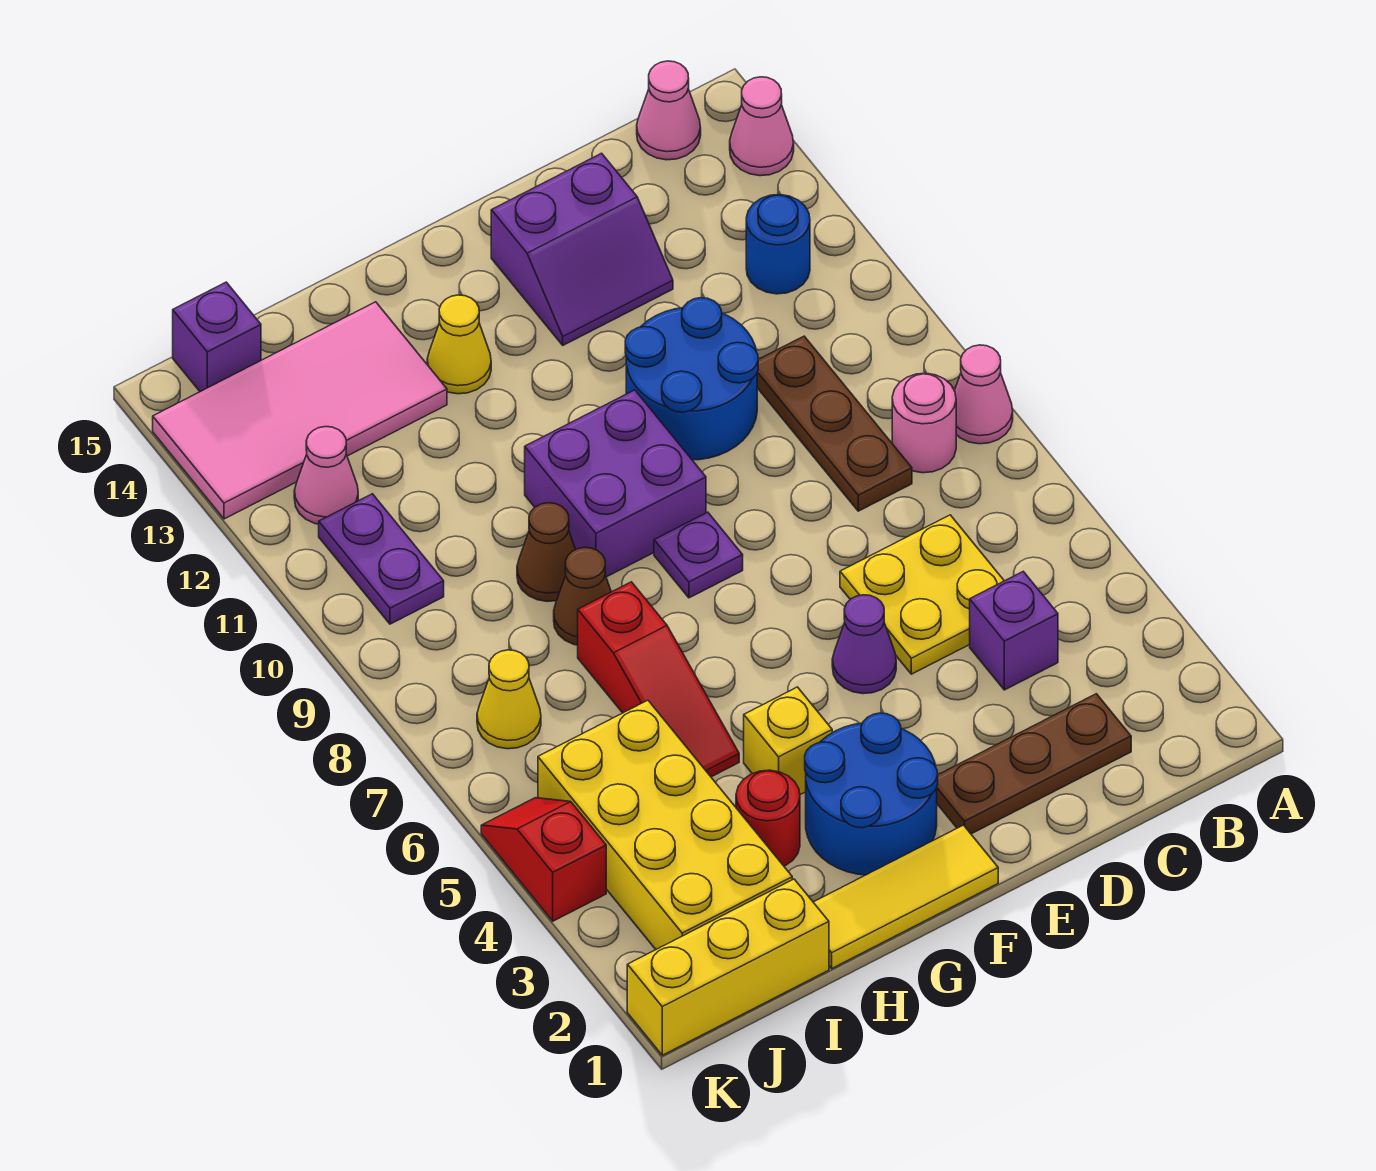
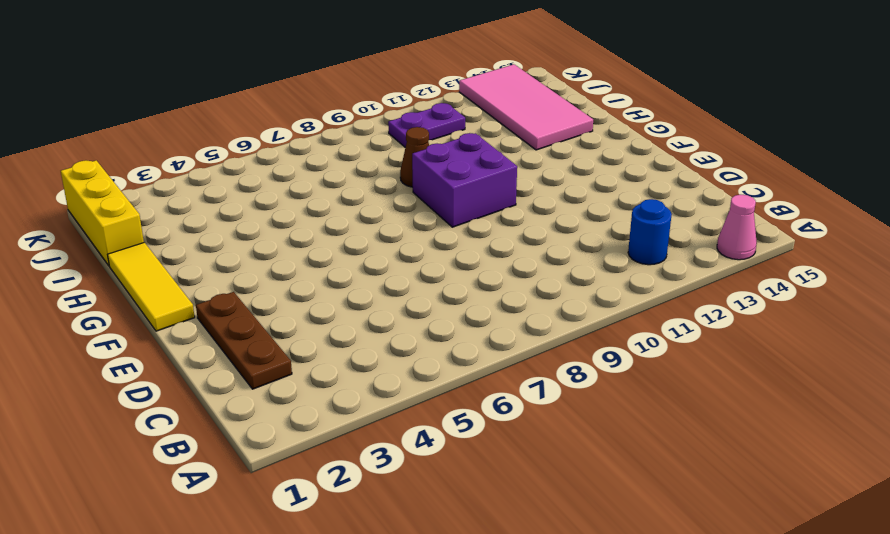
none -> pink 1x1 cone [954,345,1013,444]
none -> pink 1x1 round brick [892,373,956,473]
none -> pink 1x1 cone [637,61,701,160]
none -> purple 1x1 brick [970,572,1058,690]

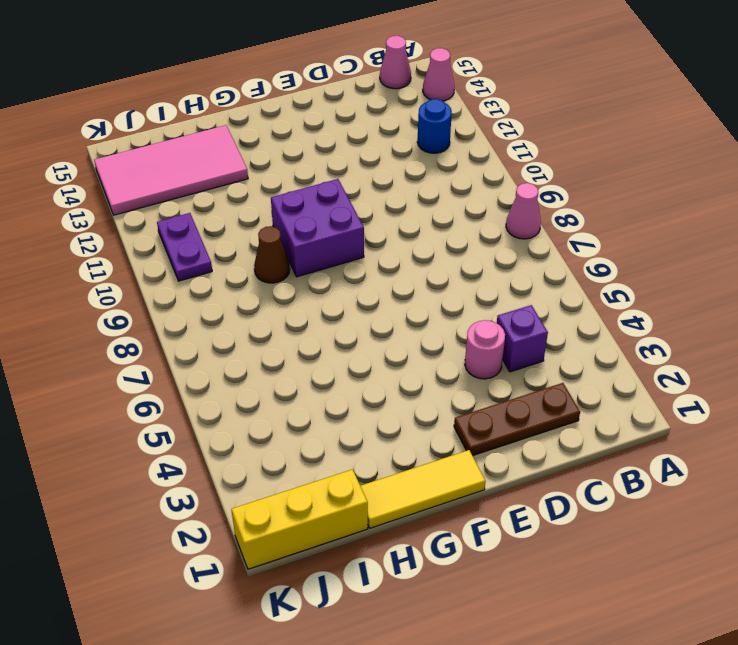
pink 1x1 round brick [465,320,505,379] -> pink 1x1 round brick moved to [892,373,956,473]
none -> yellow 2x2 plate [840,515,1004,674]
none -> brown 1x3 plate [757,336,912,511]
none -> blue 2x2 round brick [625,298,758,460]
none -> purple 2x2 slope [491,153,673,345]

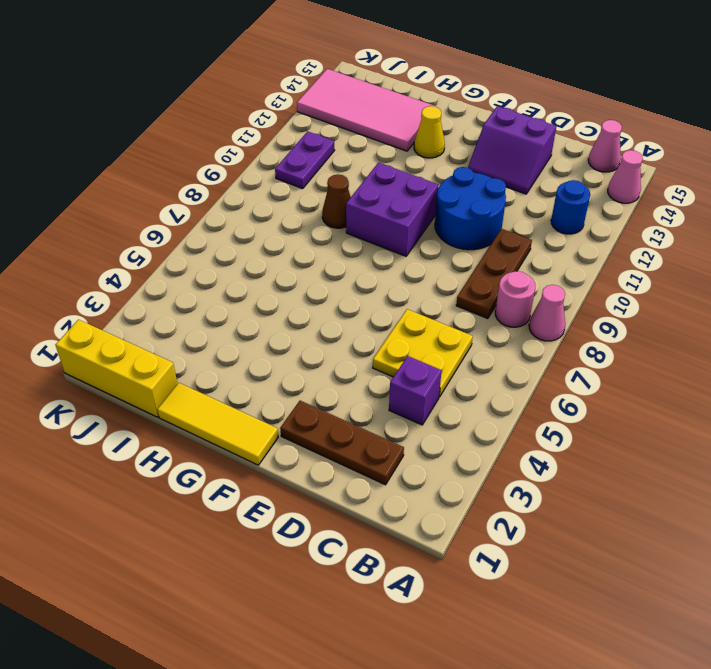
none -> purple 1x1 cone [832,595,896,694]
none -> blue 2x2 round brick [805,713,938,875]
none -> purple 1x1 plate [654,512,743,598]
none -> yellow 1x1 brick [744,687,832,795]

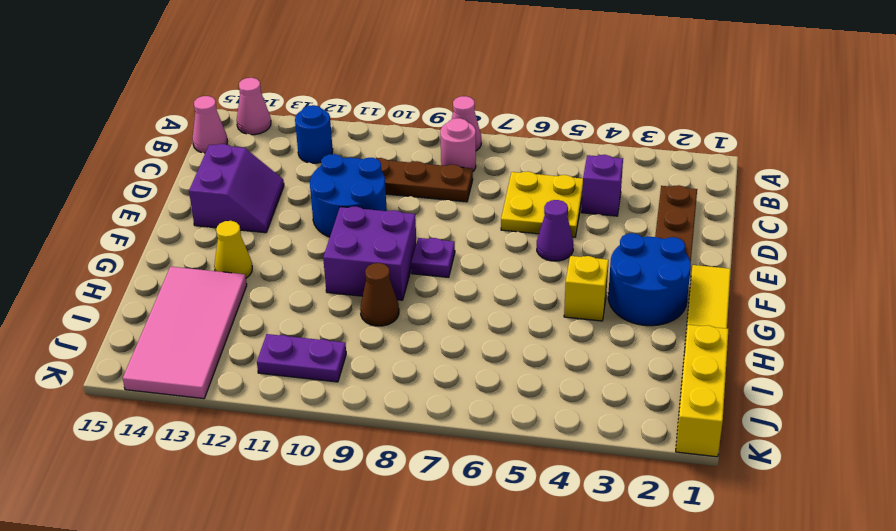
none -> red 1x1 round brick [736,770,800,866]
none -> red 1x3 slope [578,582,739,777]
none -> brown 1x1 cone [554,547,611,645]
none -> yellow 2x4 brick [538,700,792,949]

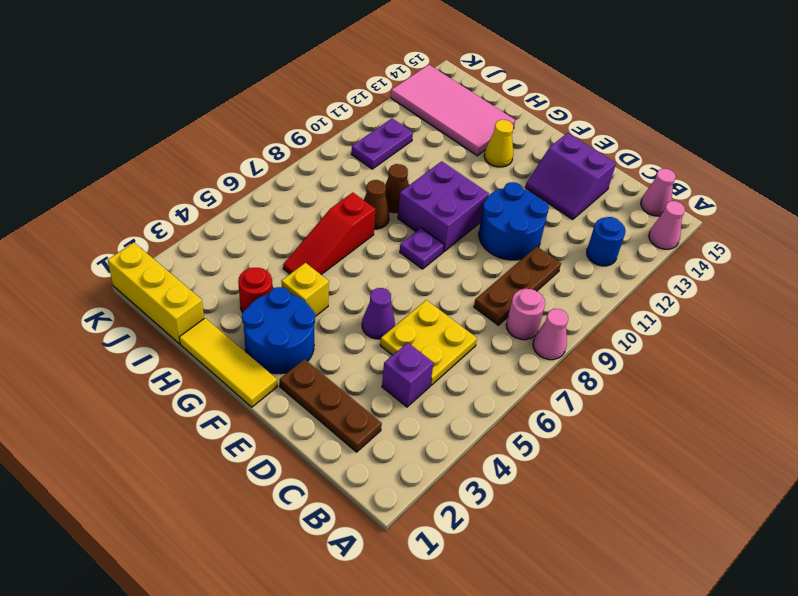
none -> yellow 2x4 brick [538,700,792,949]
none -> yellow 1x1 cone [477,650,541,749]
none -> pink 1x1 cone [294,427,358,524]
none -> purple 1x1 brick [173,282,261,392]

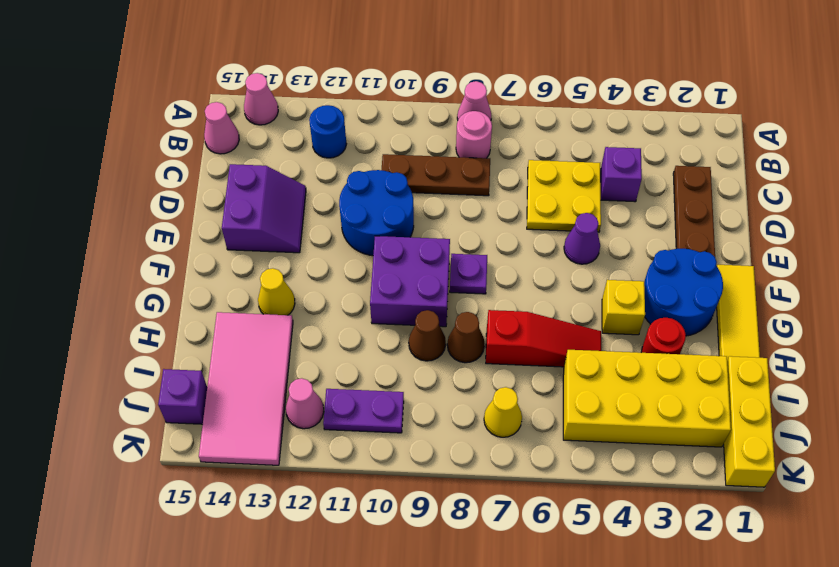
none -> red 1x2 slope [481,798,606,921]

